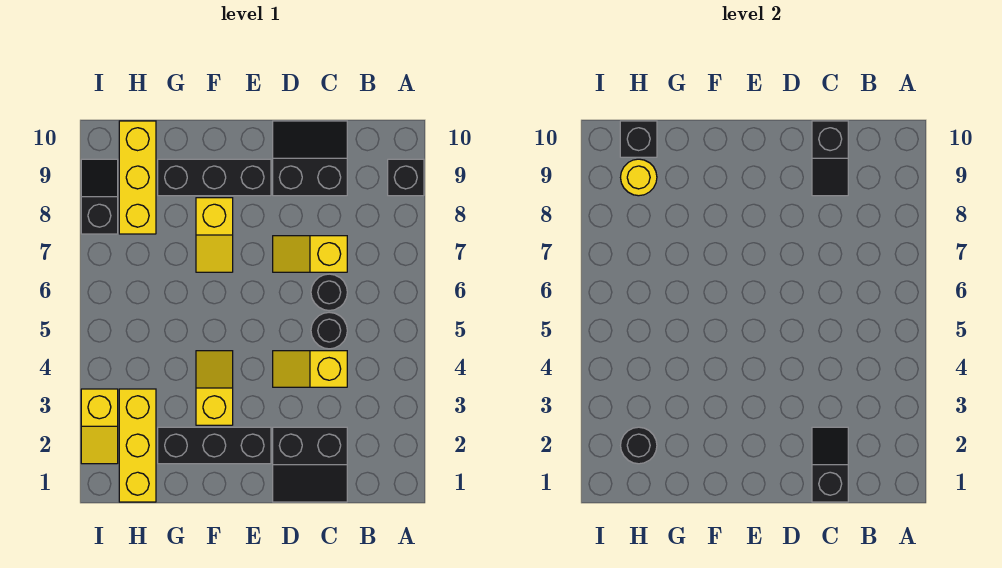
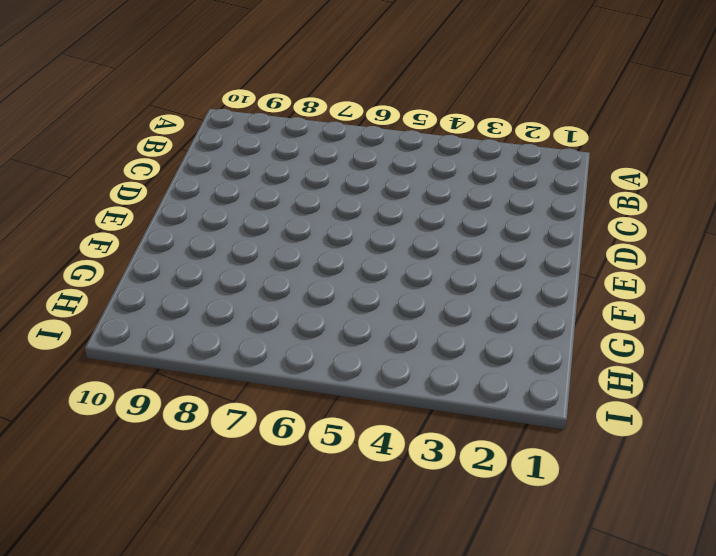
none -> black 1x1 brick [388,159,424,196]
none -> black 2x2 slope [273,427,347,502]
none -> yellow 1x2 slope [273,351,347,387]

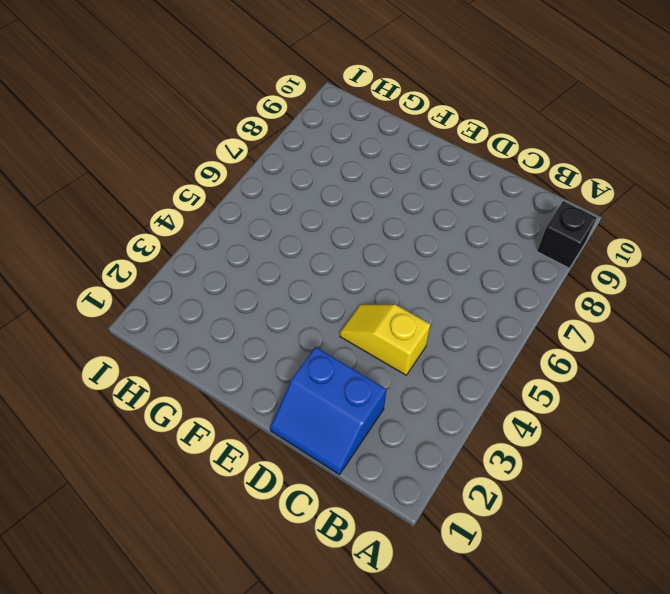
blue 2x2 slope [270,347,386,475] -> black 2x2 slope [273,427,347,502]
none -> black 1x1 round brick [311,312,347,349]
none -> black 1x1 round brick [311,274,347,311]
none -> yellow 1x2 slope [273,236,347,272]

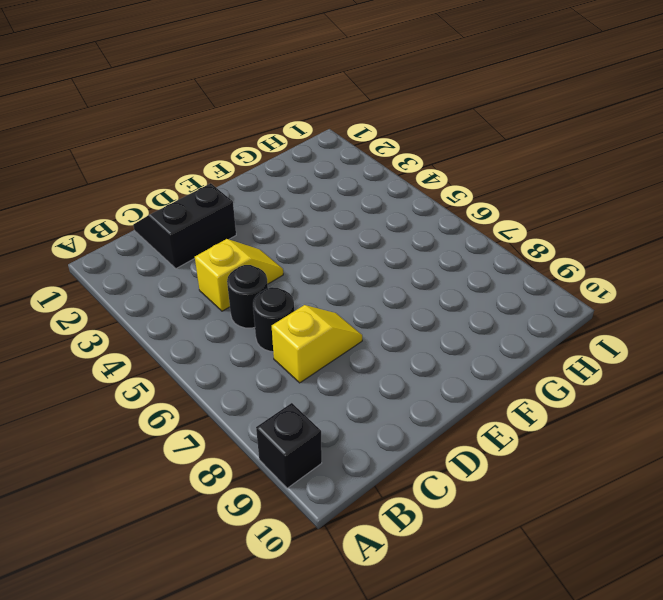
none -> black 2x2 slope [273,121,347,196]
none -> black 1x3 brick [158,427,271,464]
none -> black 1x3 brick [158,159,271,196]

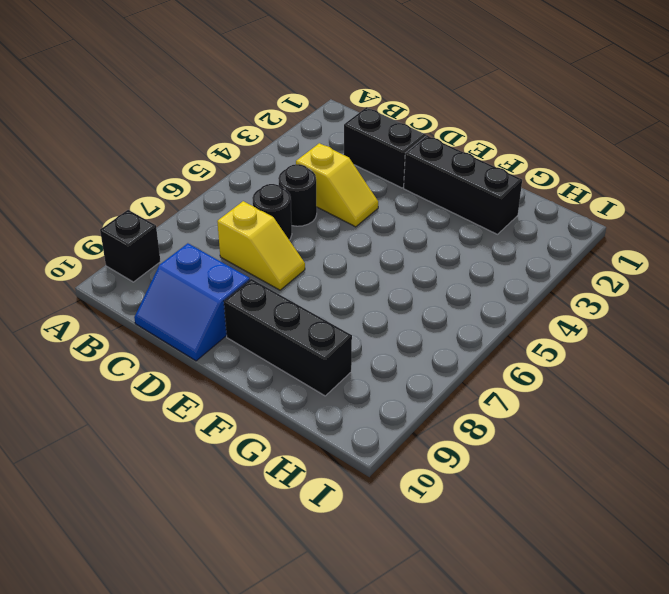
blue 2x2 slope [134,243,250,361] -> black 2x2 slope [273,121,347,196]
none -> yellow 1x2 slope [196,351,233,425]
none -> yellow 1x2 slope [196,198,233,272]
none -> yellow 1x3 brick [119,389,156,502]

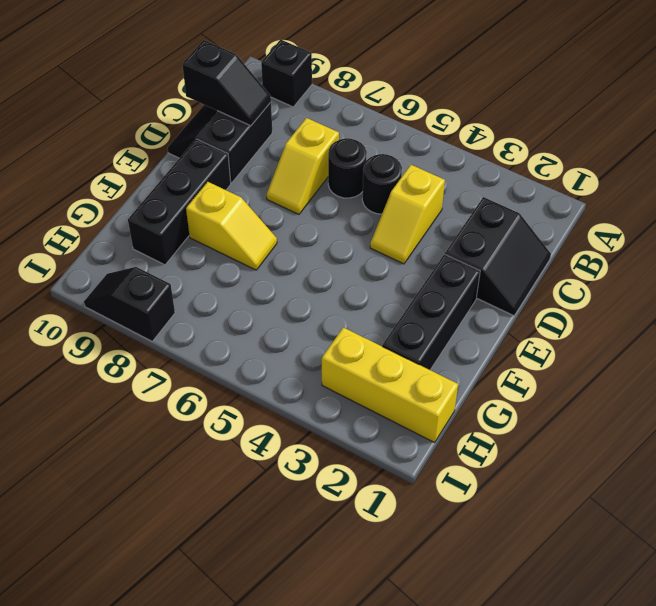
none -> yellow 1x2 slope [196,351,233,425]
none -> yellow 1x3 brick [119,121,156,234]
none -> yellow 1x2 slope [81,389,118,464]

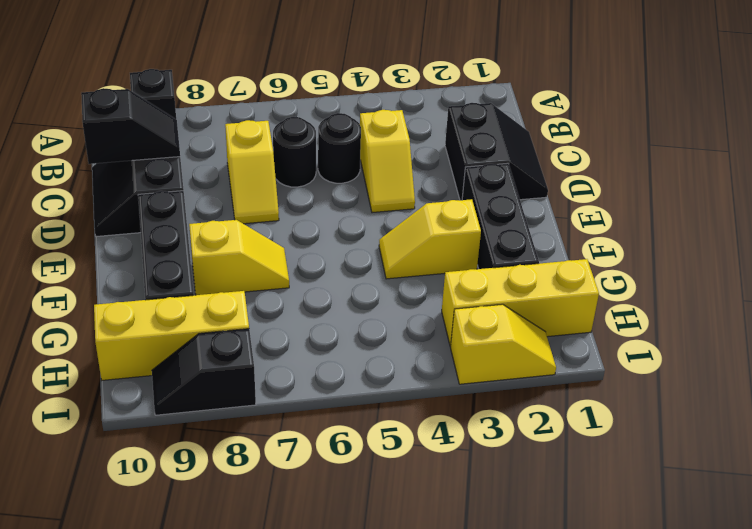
none -> black 1x2 slope [812,427,848,502]
none -> black 1x1 round brick [621,427,657,464]
none -> yellow 1x1 round brick [621,159,657,196]

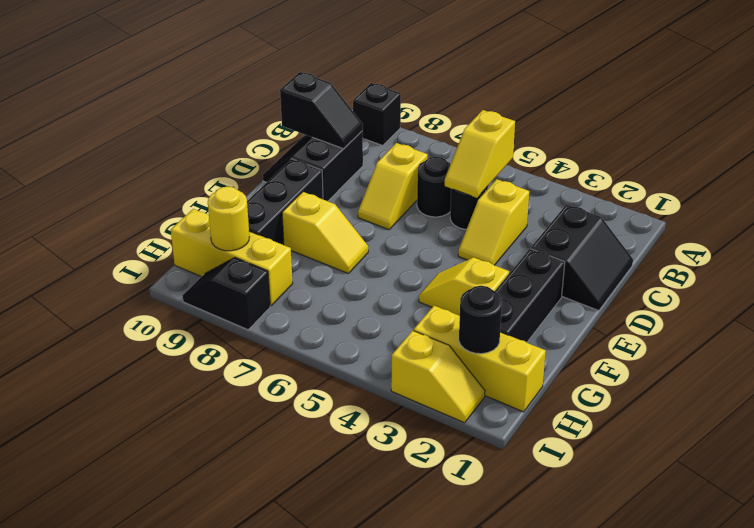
yellow 1x2 slope [445,110,515,198] -> none
none -> black 1x2 slope [812,427,848,502]
none -> black 1x1 brick [620,121,657,157]

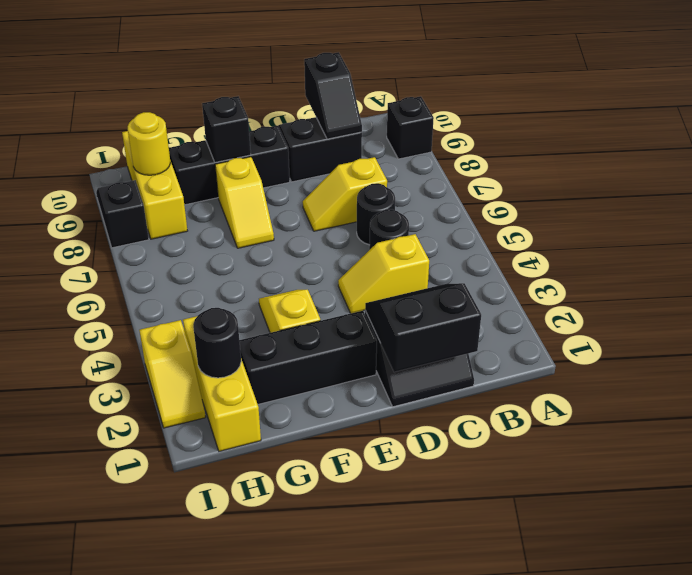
black 2x2 slope [365,283,481,372] -> black 1x2 slope [812,427,848,502]
black 1x1 brick [202,96,251,162] -> black 1x1 brick moved to [620,121,657,157]

